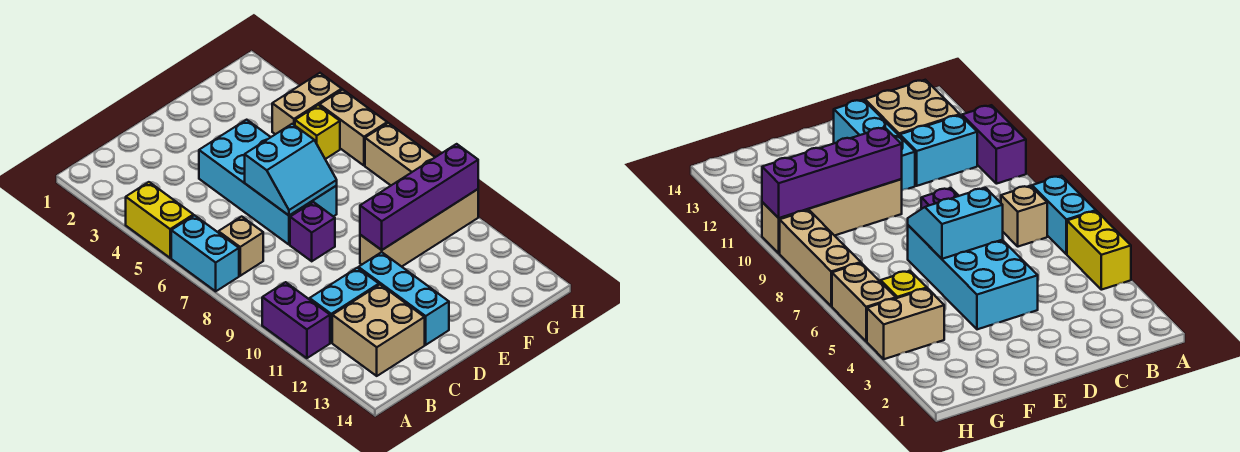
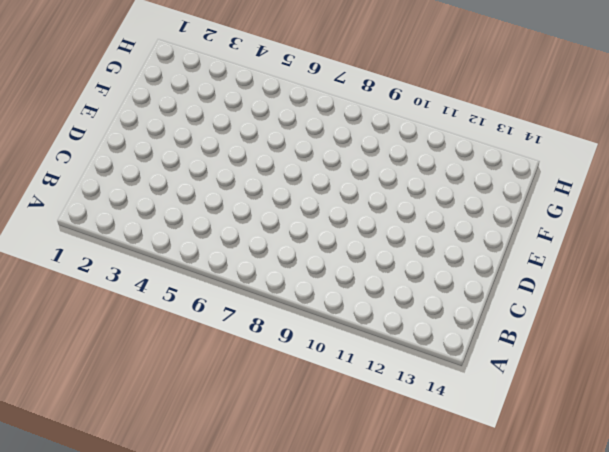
none -> yellow 1x2 brick [126,182,193,258]
none -> cyan 1x2 brick [171,215,239,291]
none -> purple 1x2 brick [262,282,330,358]

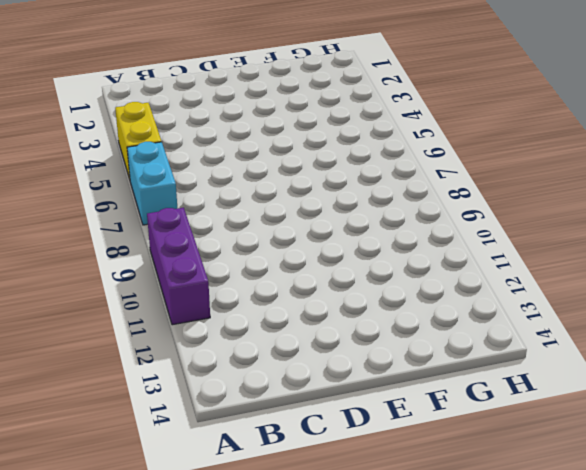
purple 1x3 brick [147,208,210,325] -> purple 1x2 brick [262,282,330,358]
none -> tan 1x1 brick [218,217,263,276]
none -> cyan 1x2 brick [309,268,379,343]
none -> tan 2x2 brick [332,285,425,376]

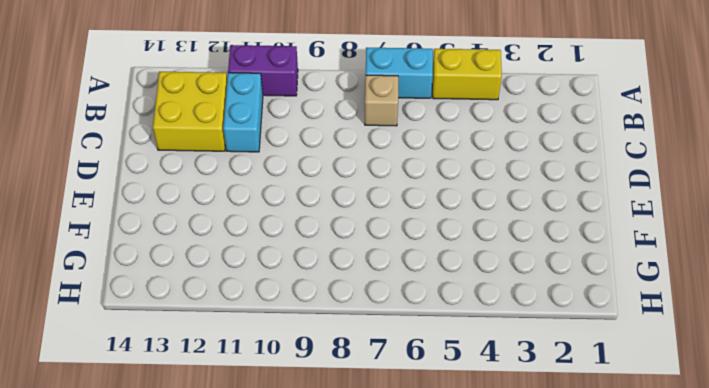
yellow 2x2 brick [153,72,227,151] -> tan 2x2 brick [332,285,425,376]
none -> cyan 2x4 brick [199,120,337,245]
none -> purple 1x1 brick [290,202,335,261]
none -> cyan 1x3 brick [358,252,449,345]

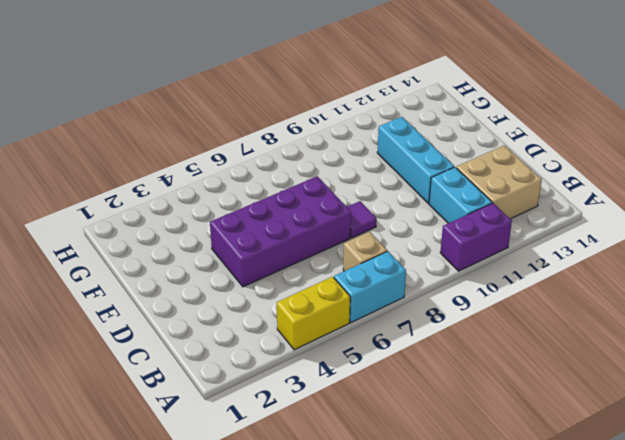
purple 2x4 brick [210,176,351,287] -> cyan 2x4 brick [199,120,337,245]
purple 1x1 tile [347,201,377,238] -> purple 1x1 brick [290,202,335,261]
cyan 1x3 brick [377,117,454,203] -> cyan 1x3 brick turned to [358,252,449,345]
none -> tan 1x4 brick [360,189,478,267]
none -> tan 1x2 brick [272,73,342,134]
none -> yellow 1x1 brick [295,105,340,159]

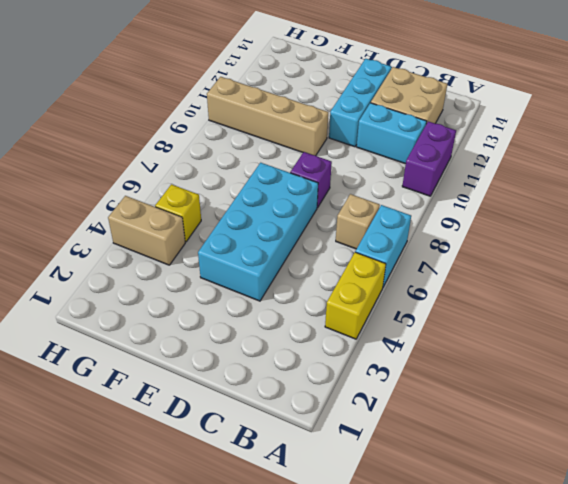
none -> tan 1x2 brick [319,90,387,165]
none -> tan 1x3 brick [365,123,435,185]
none -> cyan 2x2 slope [245,124,337,215]

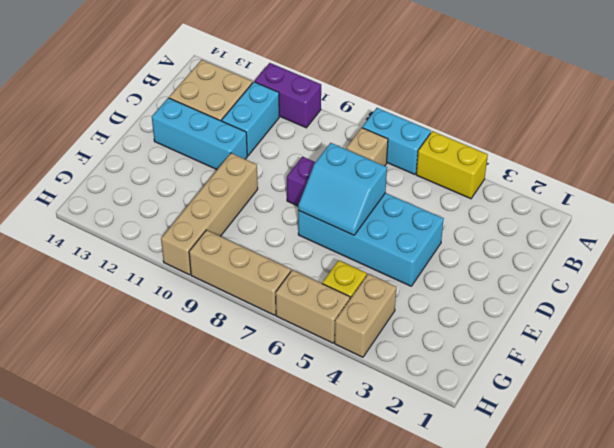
cyan 2x2 slope [298,143,387,235] -> cyan 2x2 slope turned to [245,124,337,215]
none -> purple 1x4 brick [360,144,478,250]

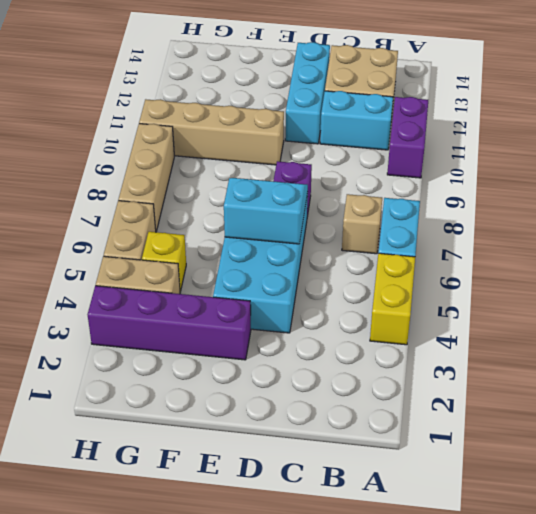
purple 1x4 brick [88,286,251,360] -> purple 1x4 brick moved to [360,144,478,250]

